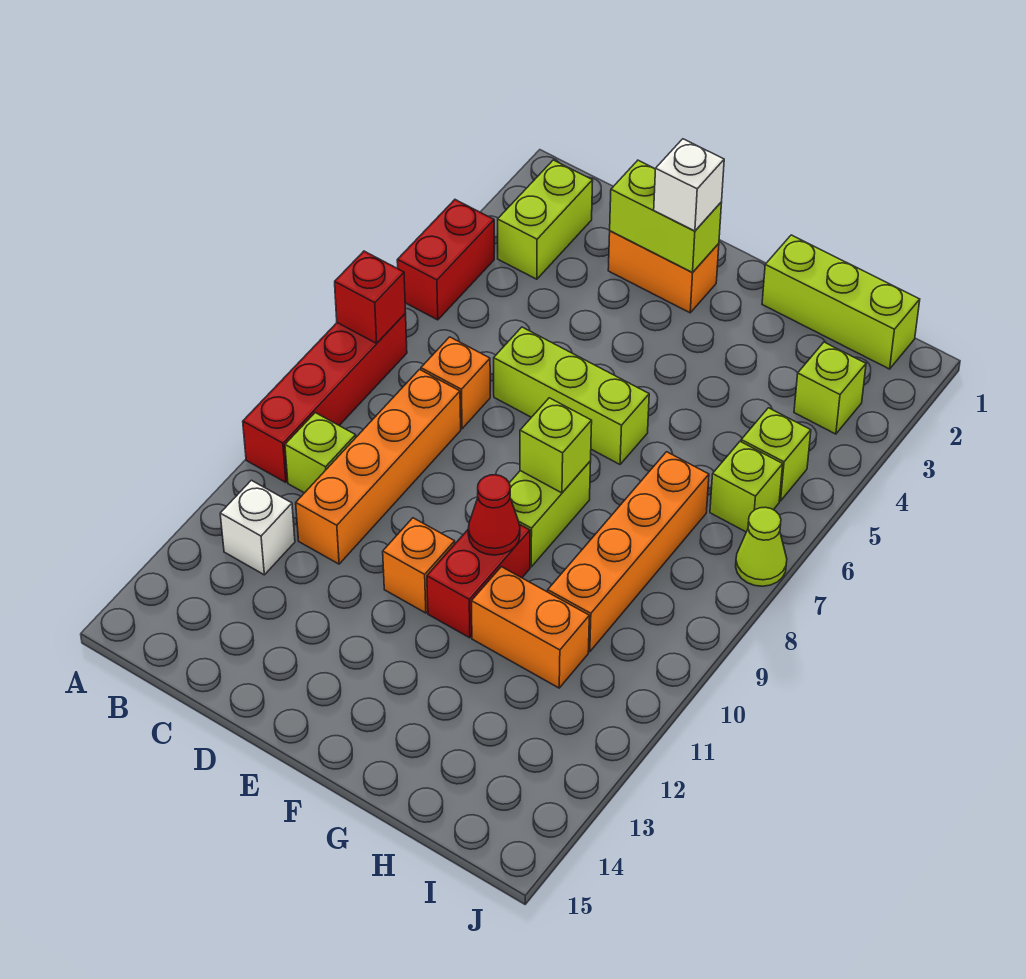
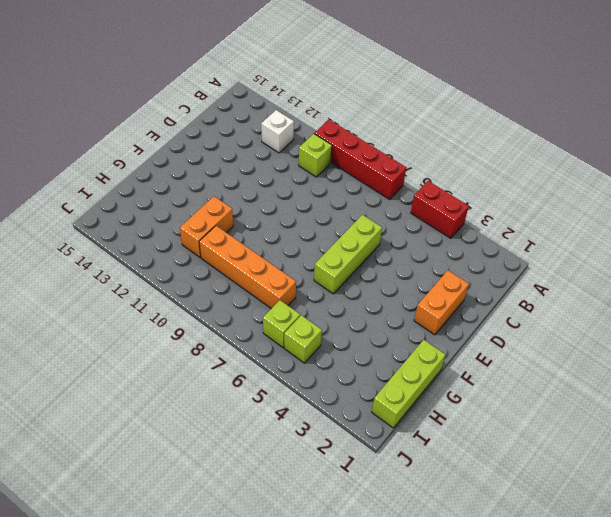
none -> lime 1x2 brick [498,160,593,279]
none -> orange 1x1 brick [421,337,490,429]
none -> orange 1x4 brick [296,369,461,564]

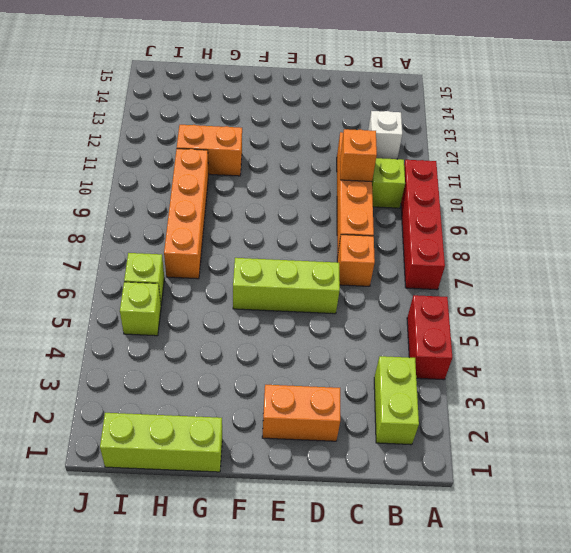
orange 1x1 brick [340,129,377,181] -> orange 1x1 brick moved to [383,518,455,613]
none -> lime 1x2 brick [509,461,591,567]
none -> red 1x2 brick [427,524,530,638]
none -> lime 1x1 brick [794,342,866,434]

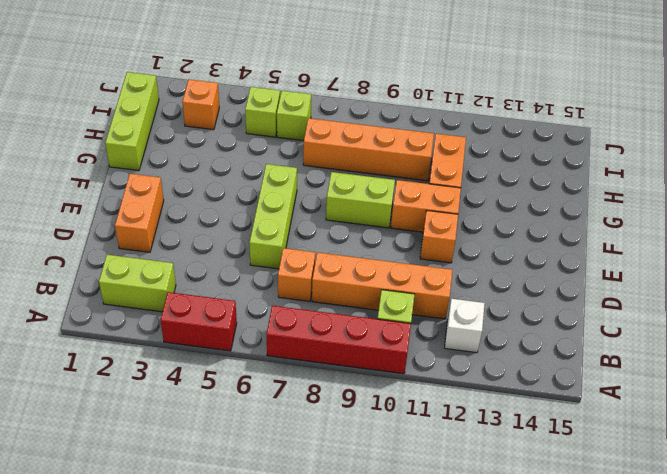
orange 1x2 brick [391,180,461,232] -> red 1x2 brick [427,524,530,638]
orange 1x1 brick [182,79,219,130] -> lime 1x1 brick [794,342,866,434]
none -> lime 1x1 cone [736,507,787,586]
none -> red 1x1 brick [335,251,406,343]
none -> lime 1x2 brick [610,160,722,272]

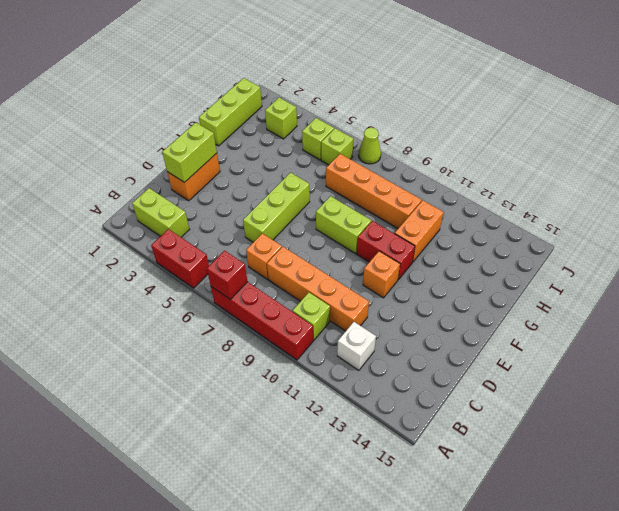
none -> lime 1x1 brick [520,398,592,493]
none -> red 1x1 cone [468,475,520,555]
none -> white 1x1 brick [654,139,724,231]

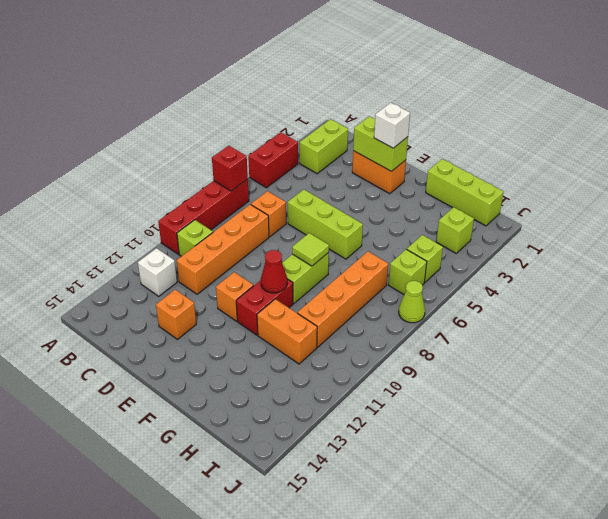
orange 1x1 brick [156,290,196,339] -> none
lime 1x1 tile [292,233,329,266] -> lime 1x1 brick [520,398,592,493]

